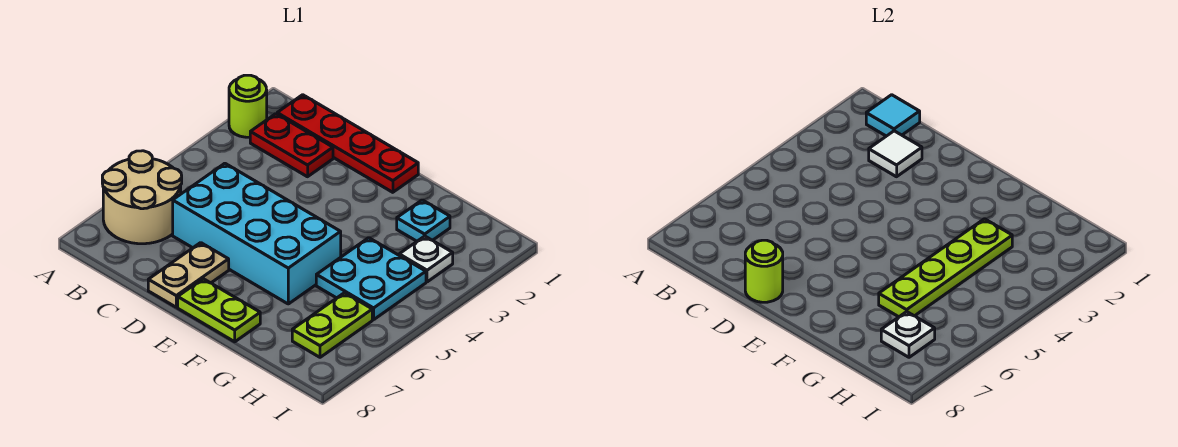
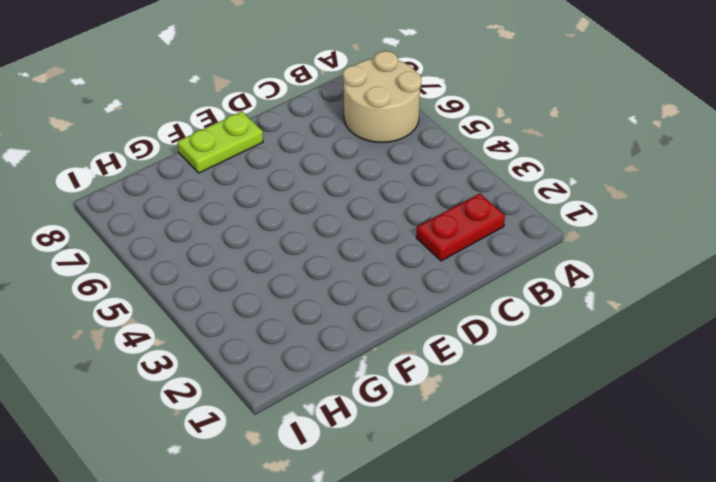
none -> lime 1x1 round brick [229,75,267,137]
none -> red 1x4 plate [277,95,418,192]
none -> cyan 2x4 brick [173,163,341,304]

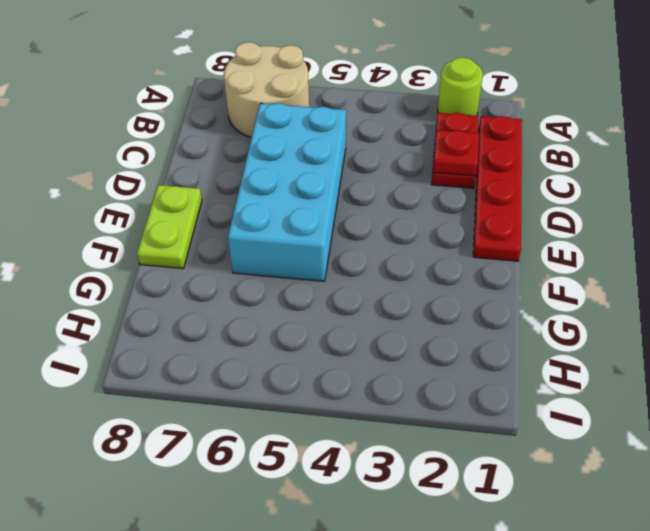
red 1x1 plate [433,130,479,176] -> white 1x1 tile [869,131,922,177]
none -> tan 1x2 plate [148,243,229,307]
none -> cyan 1x1 plate [397,200,450,241]
none -> cyan 2x2 plate [316,238,426,320]

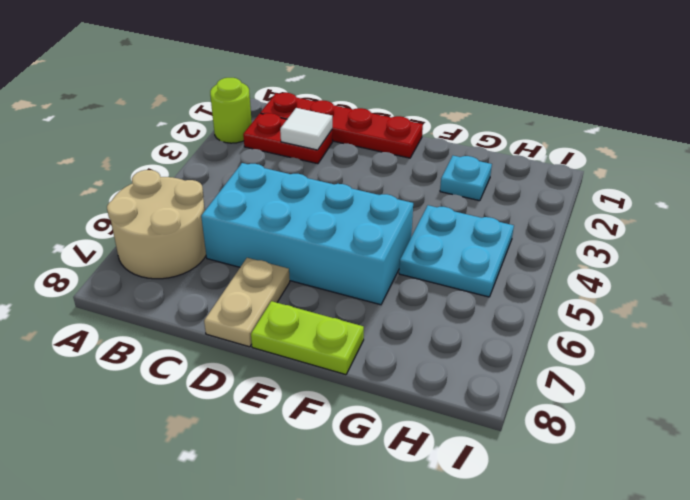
none -> white 1x1 plate [399,236,453,282]
none -> lime 1x2 plate [292,293,372,357]
none -> cyan 1x1 tile [866,95,920,136]

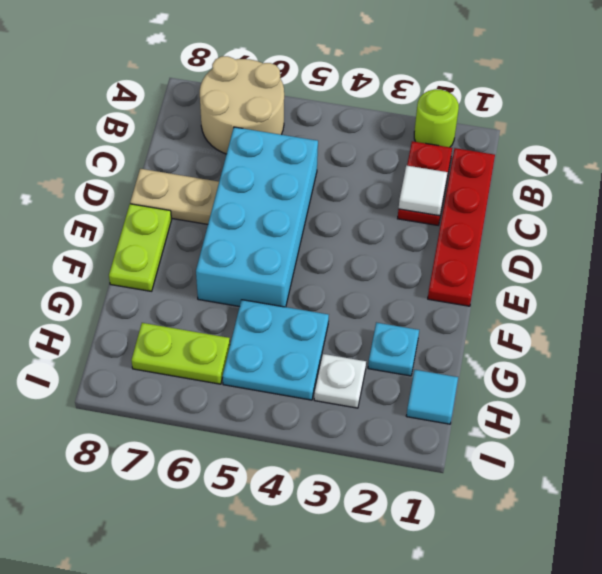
cyan 1x1 tile [406,370,458,424] -> cyan 1x1 tile moved to [866,95,920,136]
none -> lime 1x1 round brick [745,240,783,302]
none -> lime 1x4 plate [879,219,1012,317]
none -> white 1x1 plate [881,312,935,357]

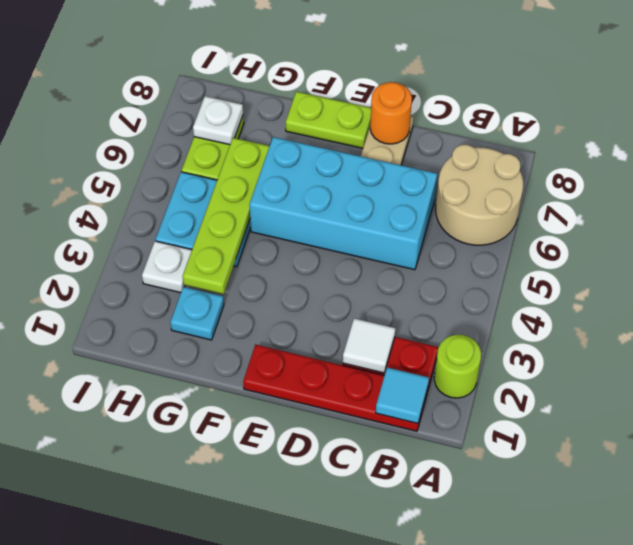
orange 1x1 round brick [370,82,412,144] -> lime 1x1 round brick [745,240,783,302]

